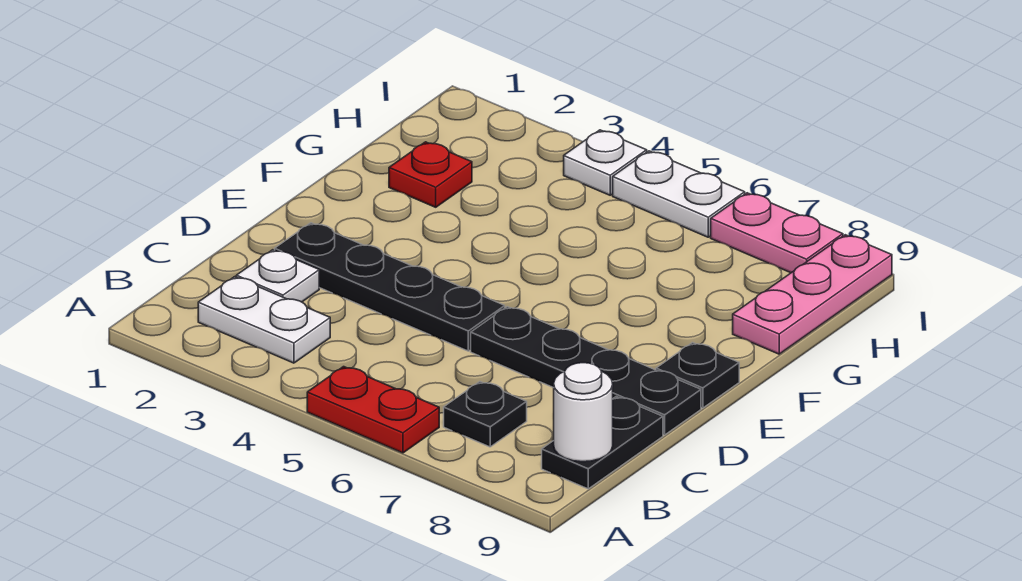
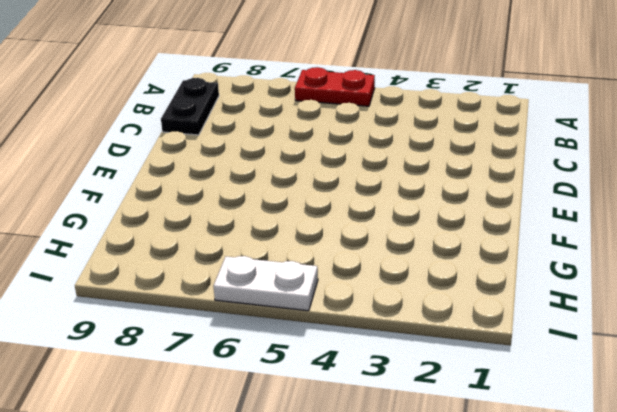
none -> white 1x2 plate [198,277,330,363]
none -> black 1x1 plate [444,382,527,447]
none -> white 1x1 plate [236,250,319,302]

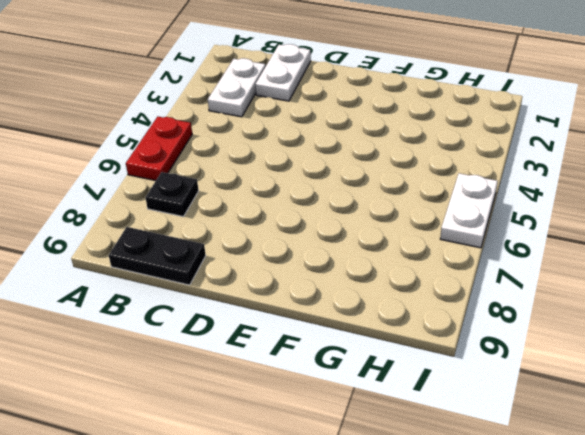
white 1x2 plate [255,44,311,101] -> white 1x1 plate [236,250,319,302]
none -> black 1x4 plate [275,223,505,351]
none -> black 1x4 plate [471,307,701,435]
none -> black 1x1 plate [656,343,739,408]

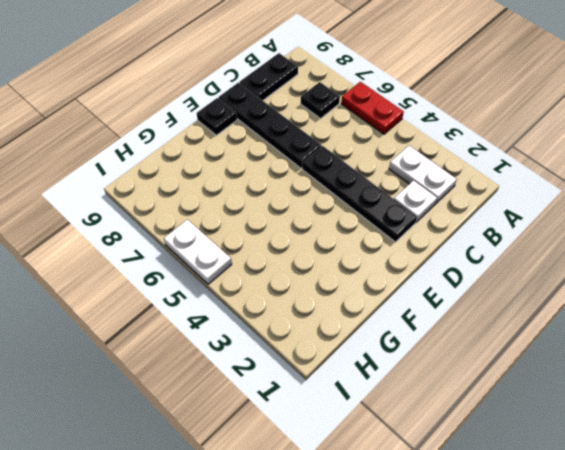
none -> red 1x1 plate [389,142,472,207]
none -> pink 1x3 plate [733,235,892,354]
none -> white 1x1 plate [564,130,647,195]

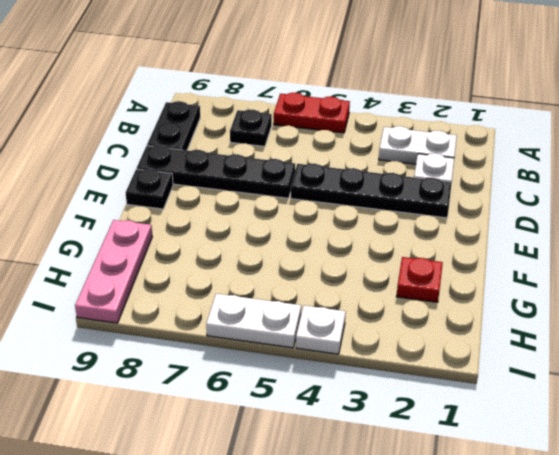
none -> pink 1x2 plate [711,193,843,273]
none -> white 1x1 round brick [554,363,613,462]

